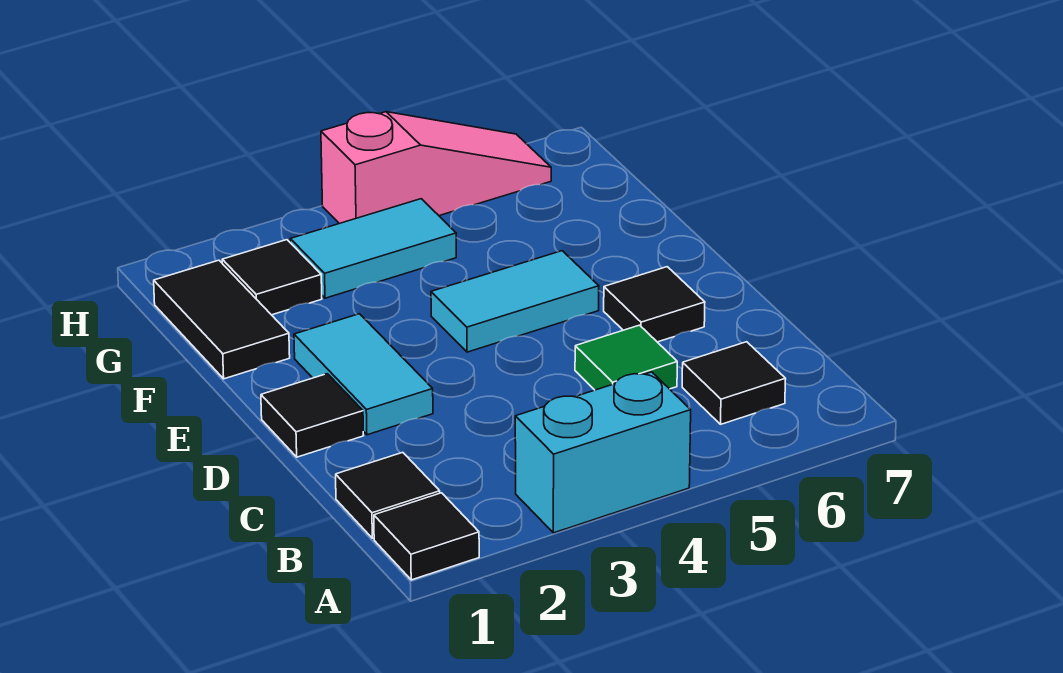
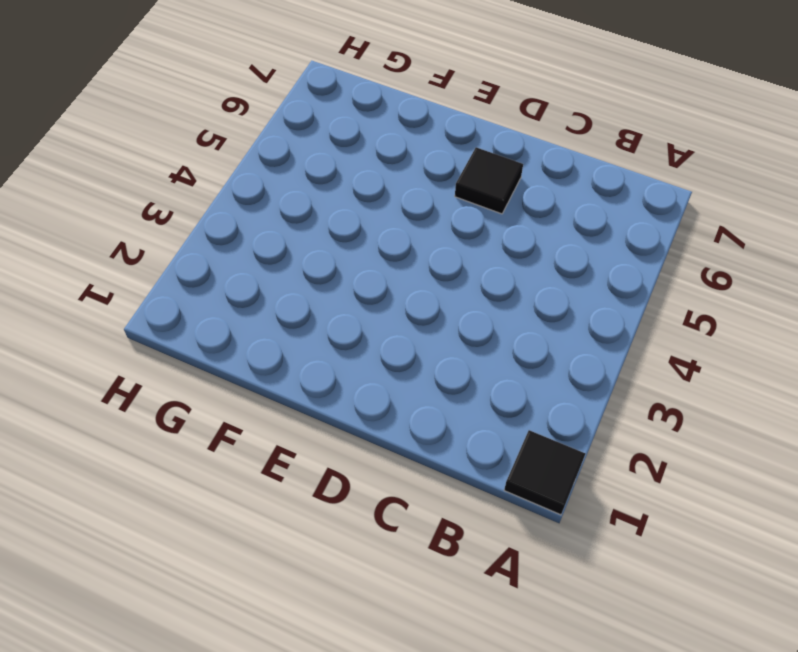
none -> cyan 1x2 brick [515,372,691,533]
none -> black 1x1 tile [336,452,440,538]
none -> black 1x1 tile [682,342,786,424]

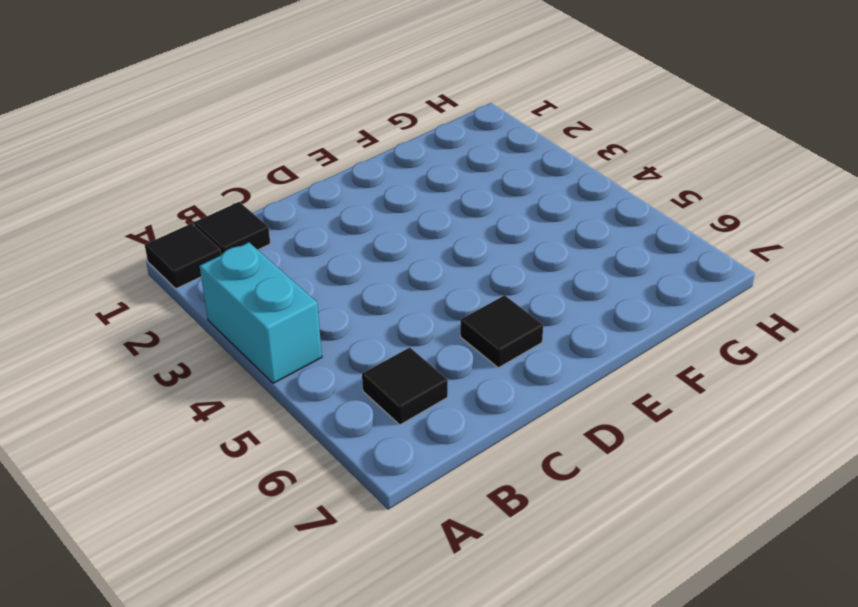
none -> green 1x1 tile [575,325,677,390]
none -> black 1x1 tile [261,374,364,457]
none -> cyan 1x2 tile [294,314,433,435]

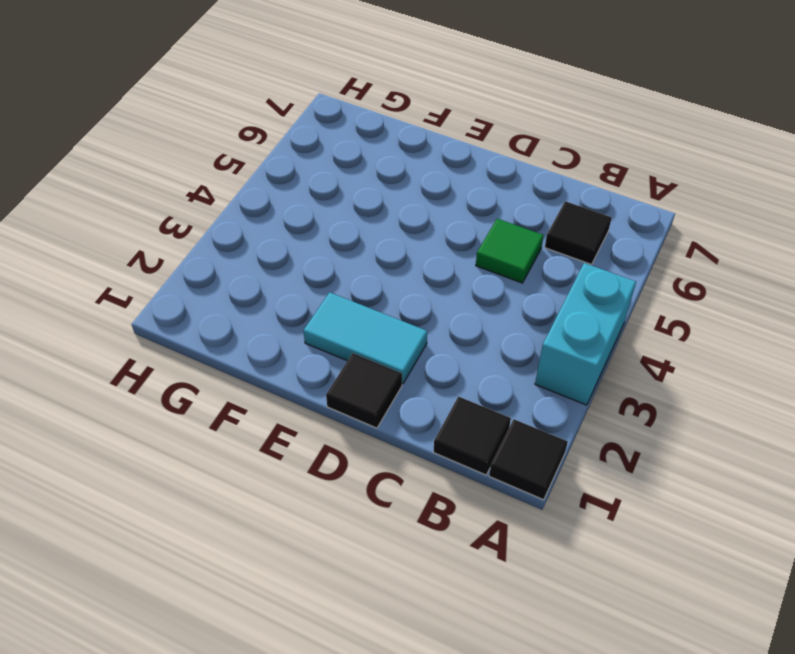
none -> black 1x1 tile [604,267,705,342]
none -> cyan 1x2 tile [431,251,599,352]
none -> black 1x2 tile [154,260,290,379]

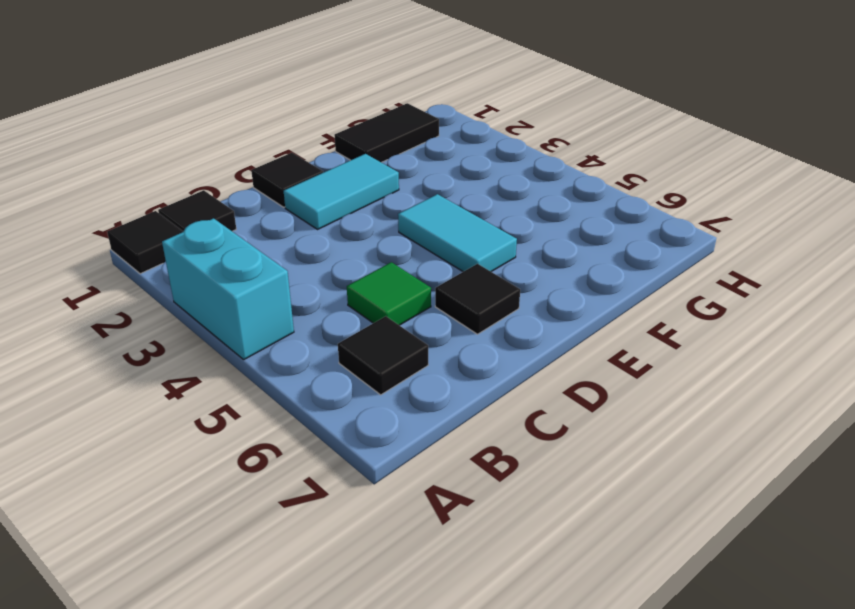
none -> black 1x1 tile [222,240,322,315]
none -> cyan 1x2 tile [290,199,456,298]
none -> pink 1x3 slope [321,112,551,224]

